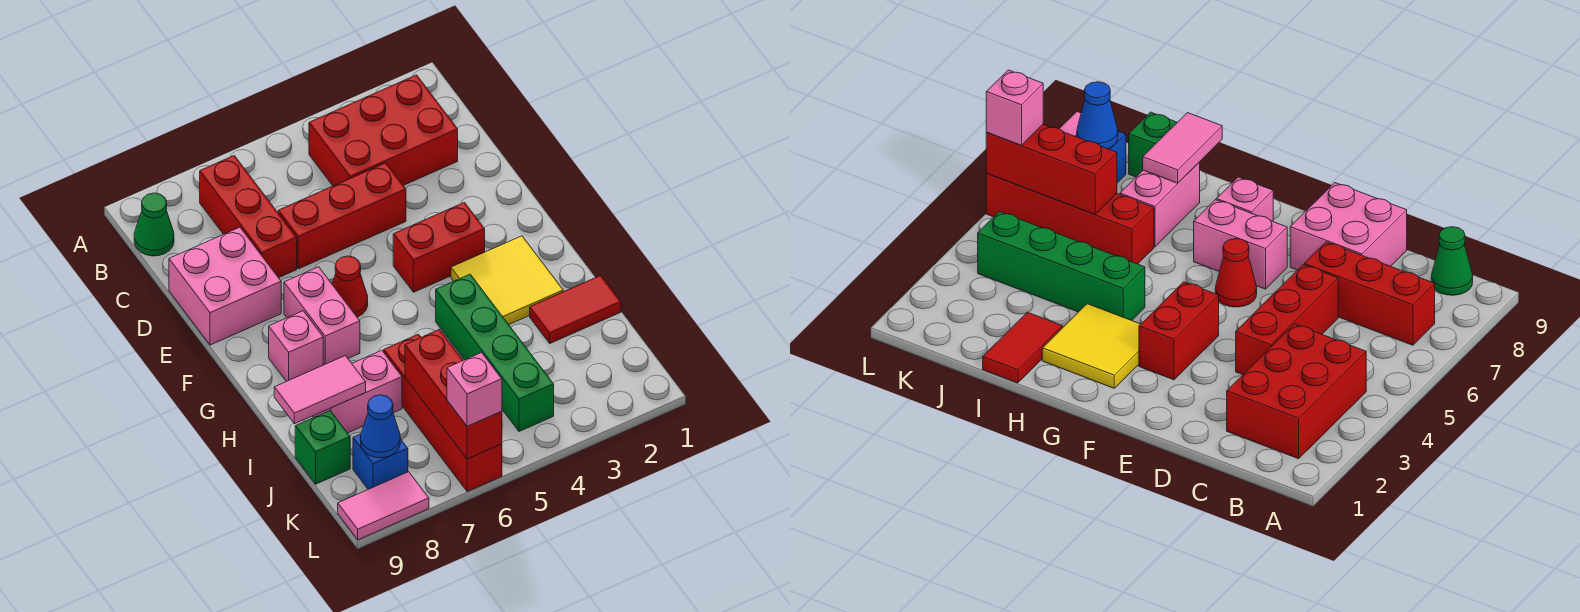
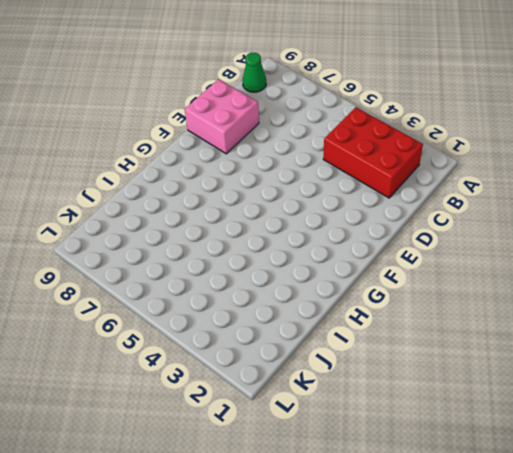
none -> red 1x3 brick [200,156,297,278]
none -> red 1x3 brick [278,163,406,269]
none -> red 1x2 brick [393,202,485,292]

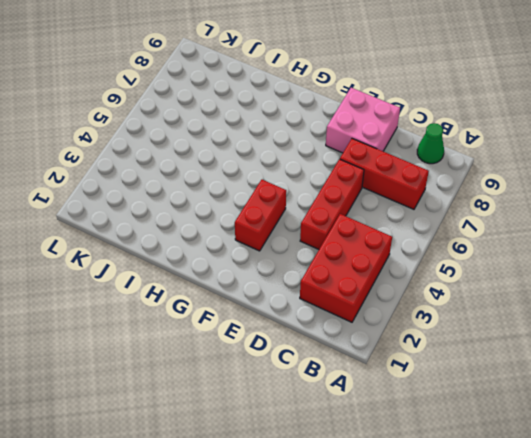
none -> red 1x1 cone [332,256,368,317]
none -> pink 1x2 brick [284,267,360,365]
none -> yellow 2x2 tile [451,236,563,324]

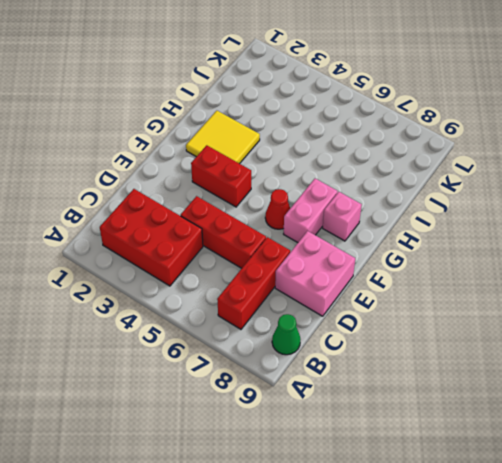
none -> green 1x4 brick [436,274,554,431]
none -> red 1x2 tile [530,275,621,343]
none -> red 1x4 brick [384,334,502,492]

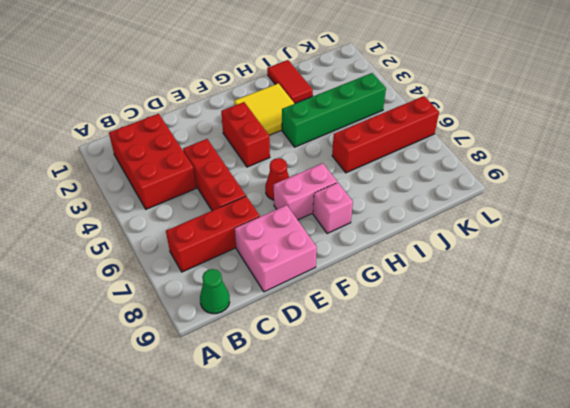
none -> pink 1x2 brick [313,350,402,433]
none -> green 1x1 brick [295,411,350,484]
none -> blue 1x1 brick [353,434,408,489]

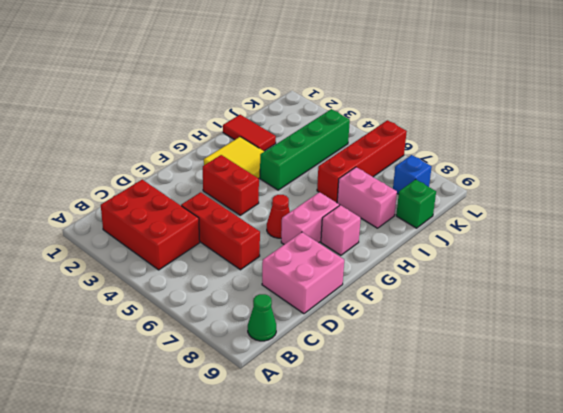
none -> red 1x3 brick [200,156,297,278]
none -> pink 1x2 tile [338,472,429,540]
none -> pink 1x2 tile [274,356,366,424]

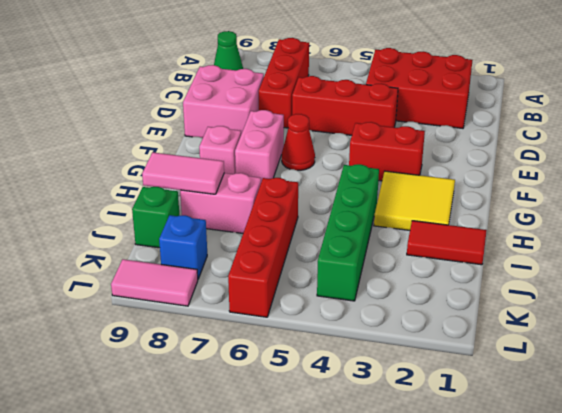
none -> red 1x3 brick [405,329,502,459]
none -> blue 1x1 cone [360,395,400,458]
none -> pink 1x1 brick [447,352,502,426]

